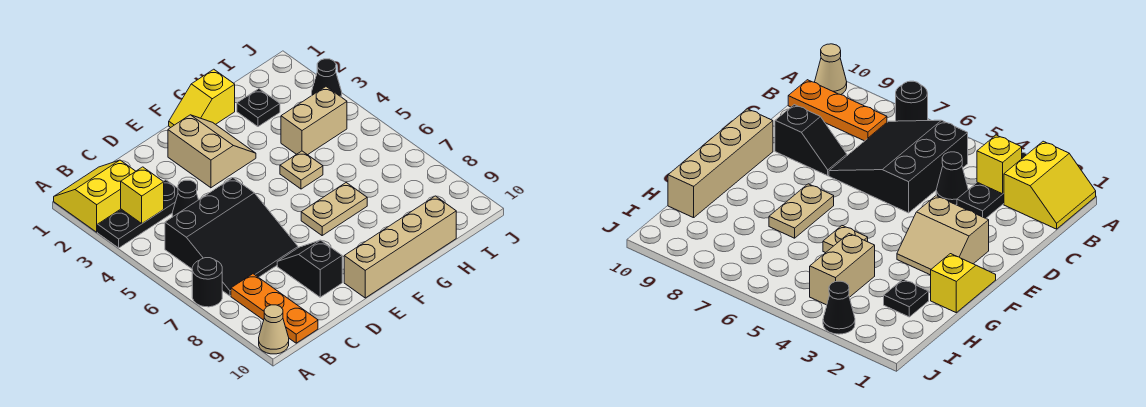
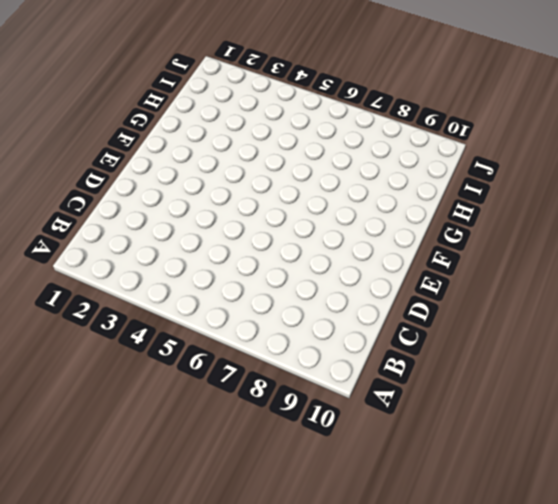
none -> yellow 2x2 slope [54,160,136,232]
none -> black 1x3 plate [98,180,178,248]
none -> black 1x1 round brick [192,258,222,307]

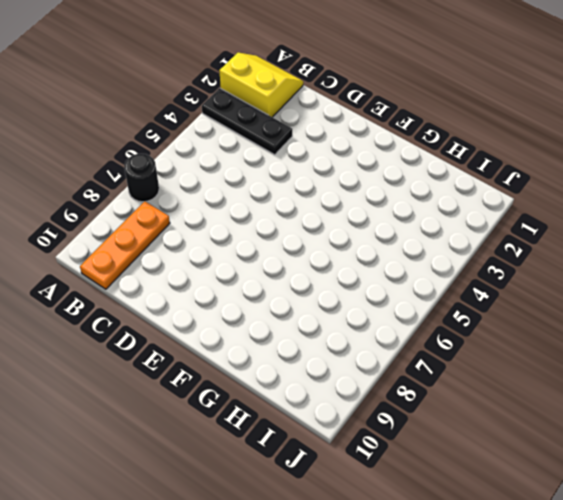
none -> tan 1x1 cone [259,305,289,354]
none -> black 3x3 slope [165,178,298,296]
none -> black 1x1 cone [172,180,198,217]

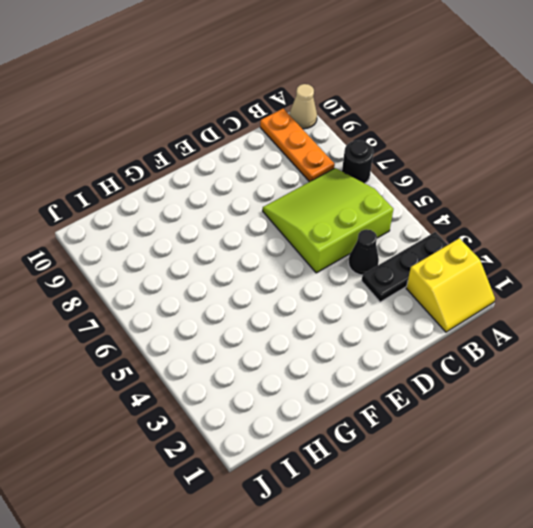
lime 3x3 slope [263,168,393,273] -> black 3x3 slope [165,178,298,296]
none -> black 1x2 slope [277,240,342,297]
none -> tan 2x2 slope [168,115,256,188]
none -> tan 1x4 brick [344,196,456,298]

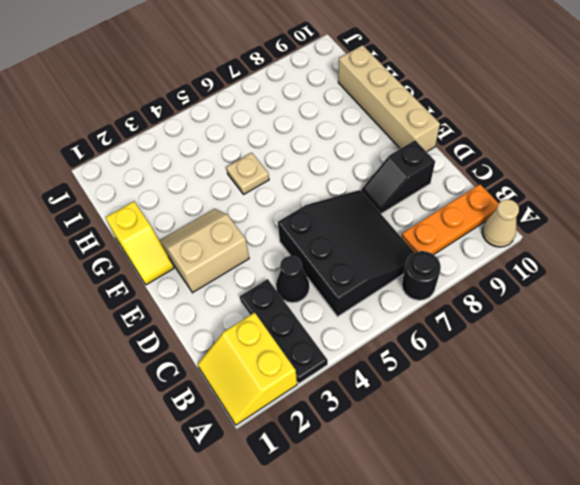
none -> tan 1x2 plate [301,183,367,235]
none -> black 1x1 plate [237,89,280,127]
none -> tan 1x2 brick [281,87,347,155]

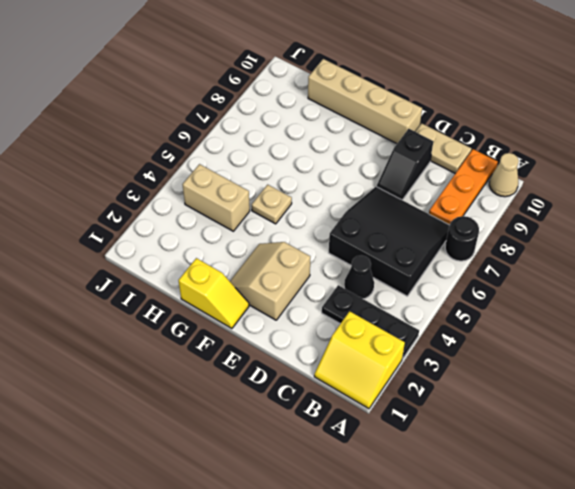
tan 1x2 plate [415,123,472,173] -> tan 1x2 plate moved to [301,183,367,235]
none -> black 1x1 plate [237,89,280,127]
none -> black 1x1 cone [312,59,342,97]
none -> yellow 1x1 brick [121,167,164,223]

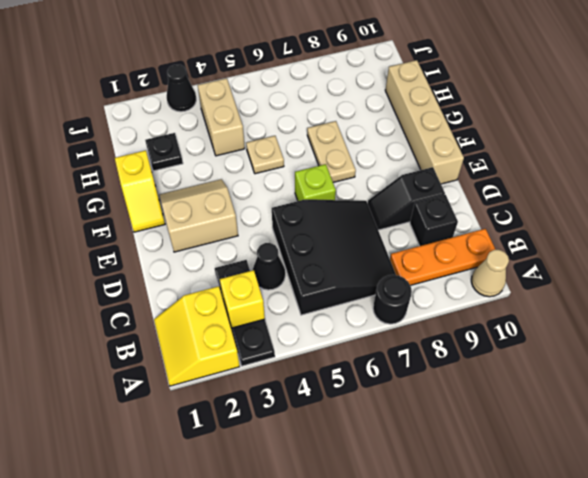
black 1x1 brick [410,195,458,246] -> none
lime 1x1 brick [295,164,336,201] -> none

